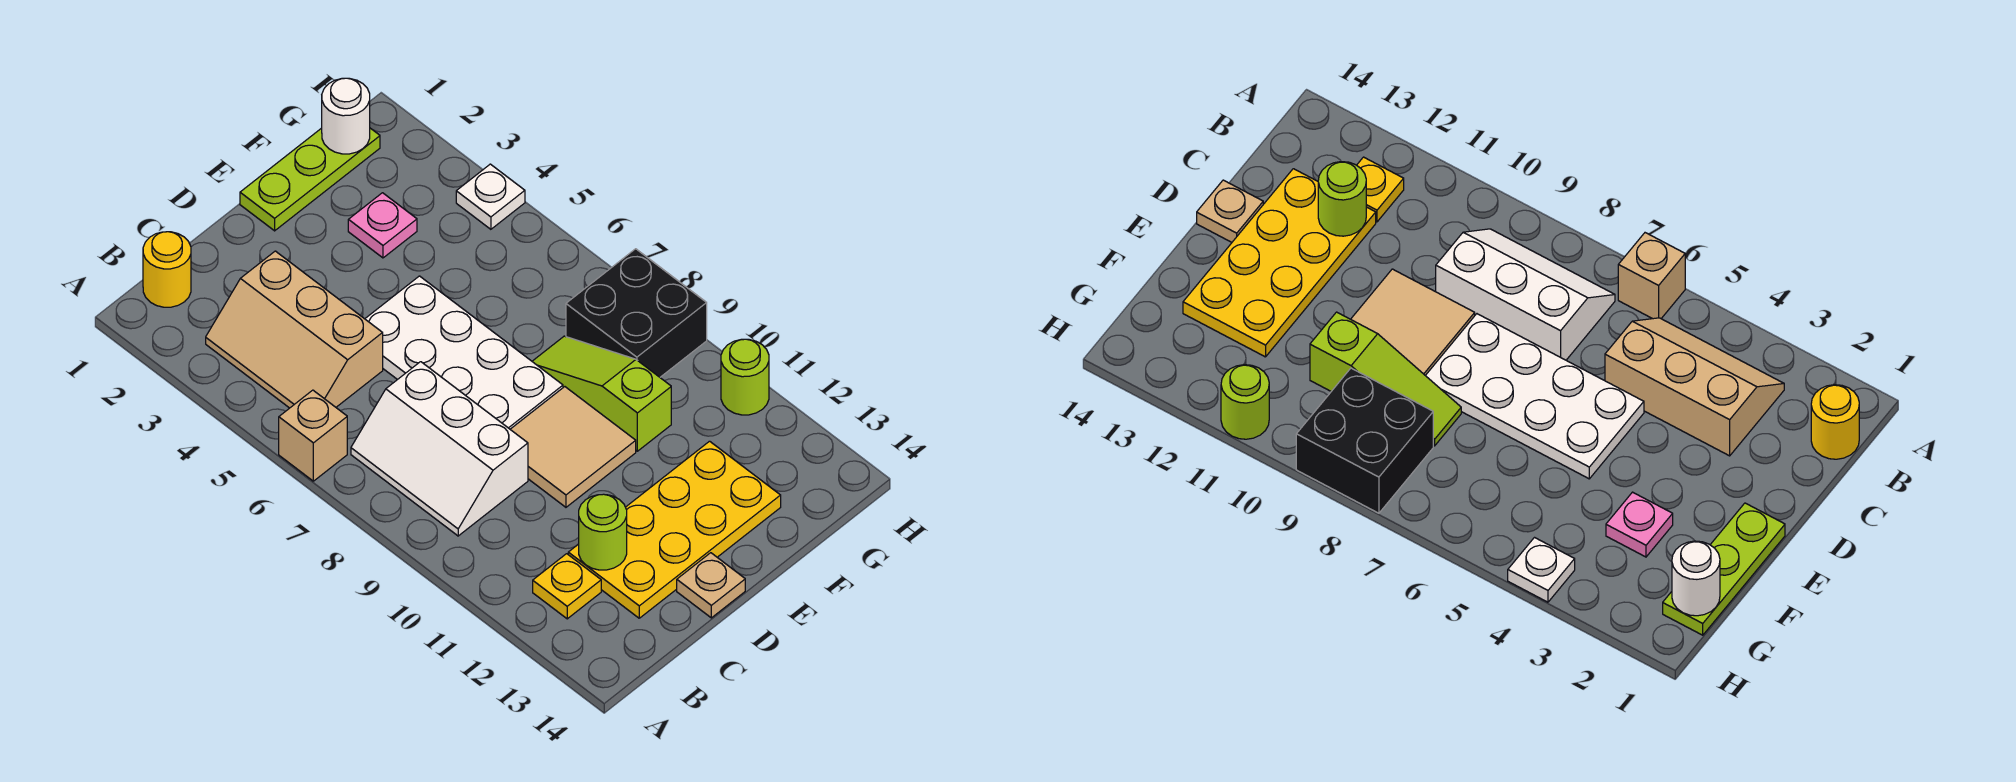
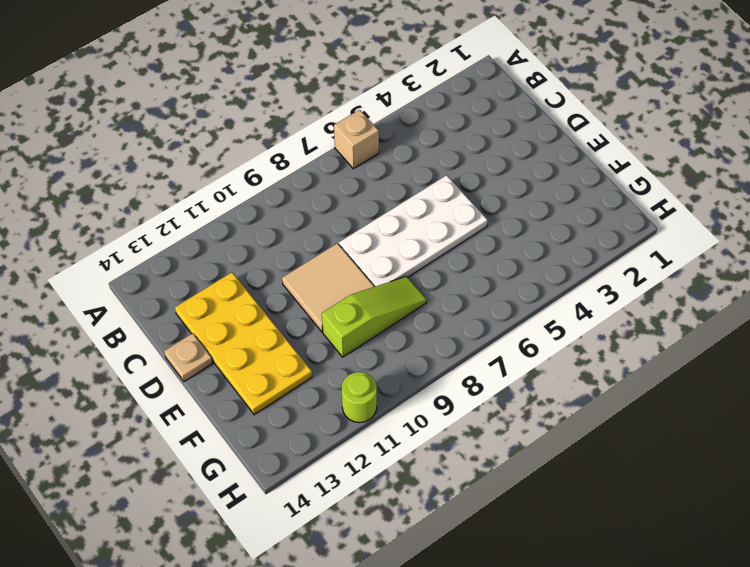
none -> yellow 1x1 round brick [143,232,191,307]
none -> tan 2x3 slope [206,251,383,408]
none -> white 2x3 slope [351,362,528,536]

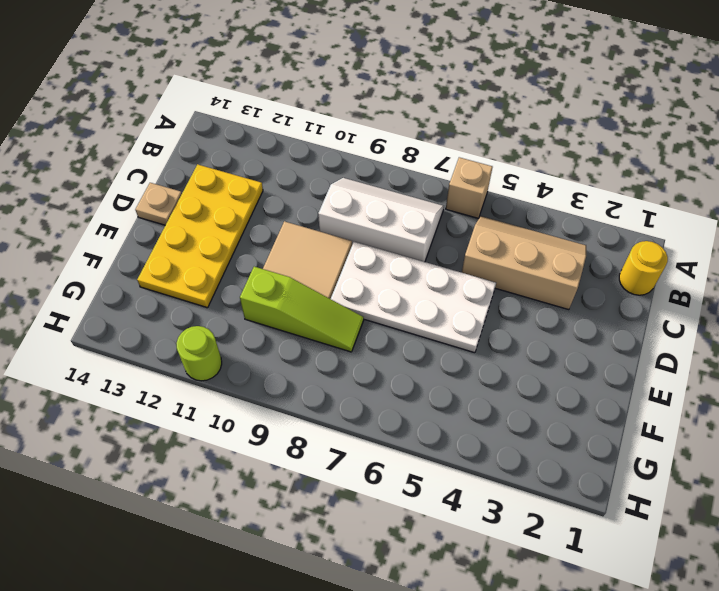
none -> yellow 1x1 plate [533,554,601,619]
none -> lime 1x3 plate [240,128,380,231]
none -> pink 1x1 plate [348,193,417,258]

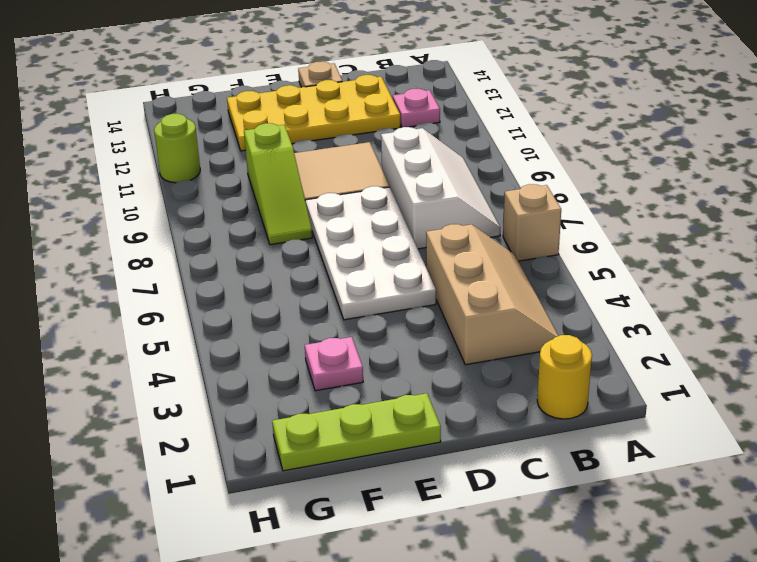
pink 1x1 plate [393,89,440,127] -> yellow 1x1 plate [533,554,601,619]
none -> black 2x2 brick [566,249,707,377]
none -> white 1x1 plate [456,164,525,229]
none -> lime 1x1 round brick [579,494,627,570]

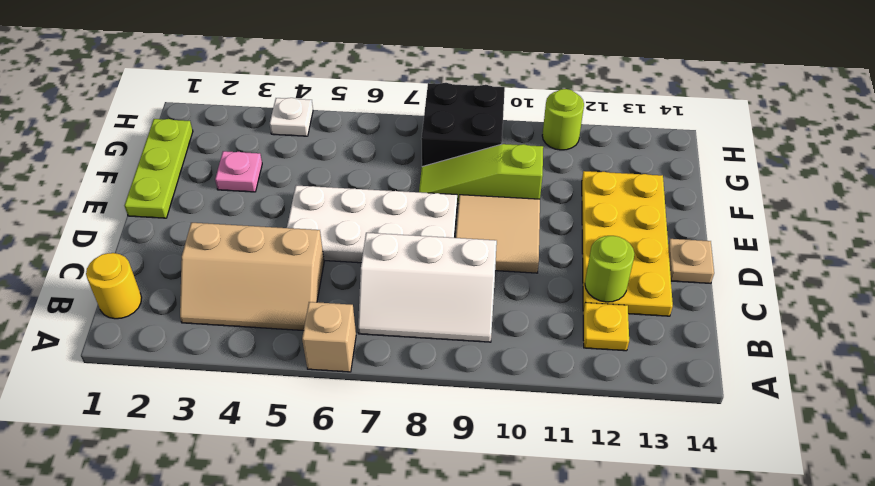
none -> white 1x1 round brick [322,78,370,154]

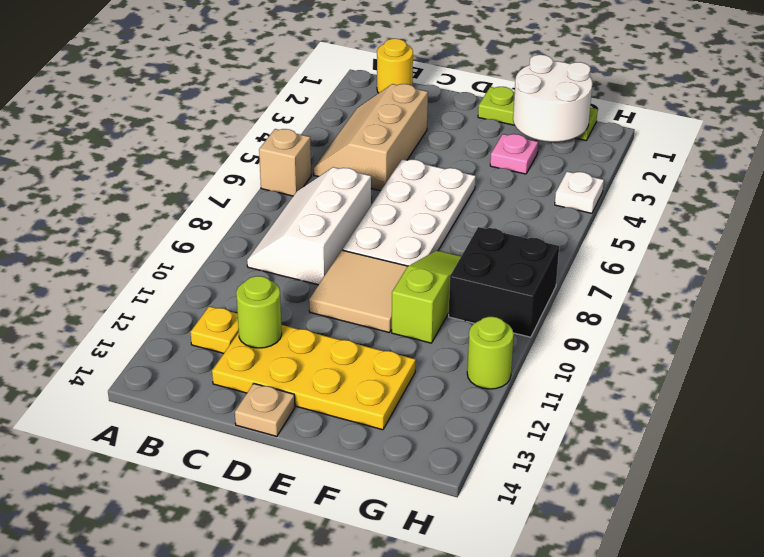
white 2x2 round brick [513,55,592,142] -> white 1x1 round brick [322,78,370,154]

